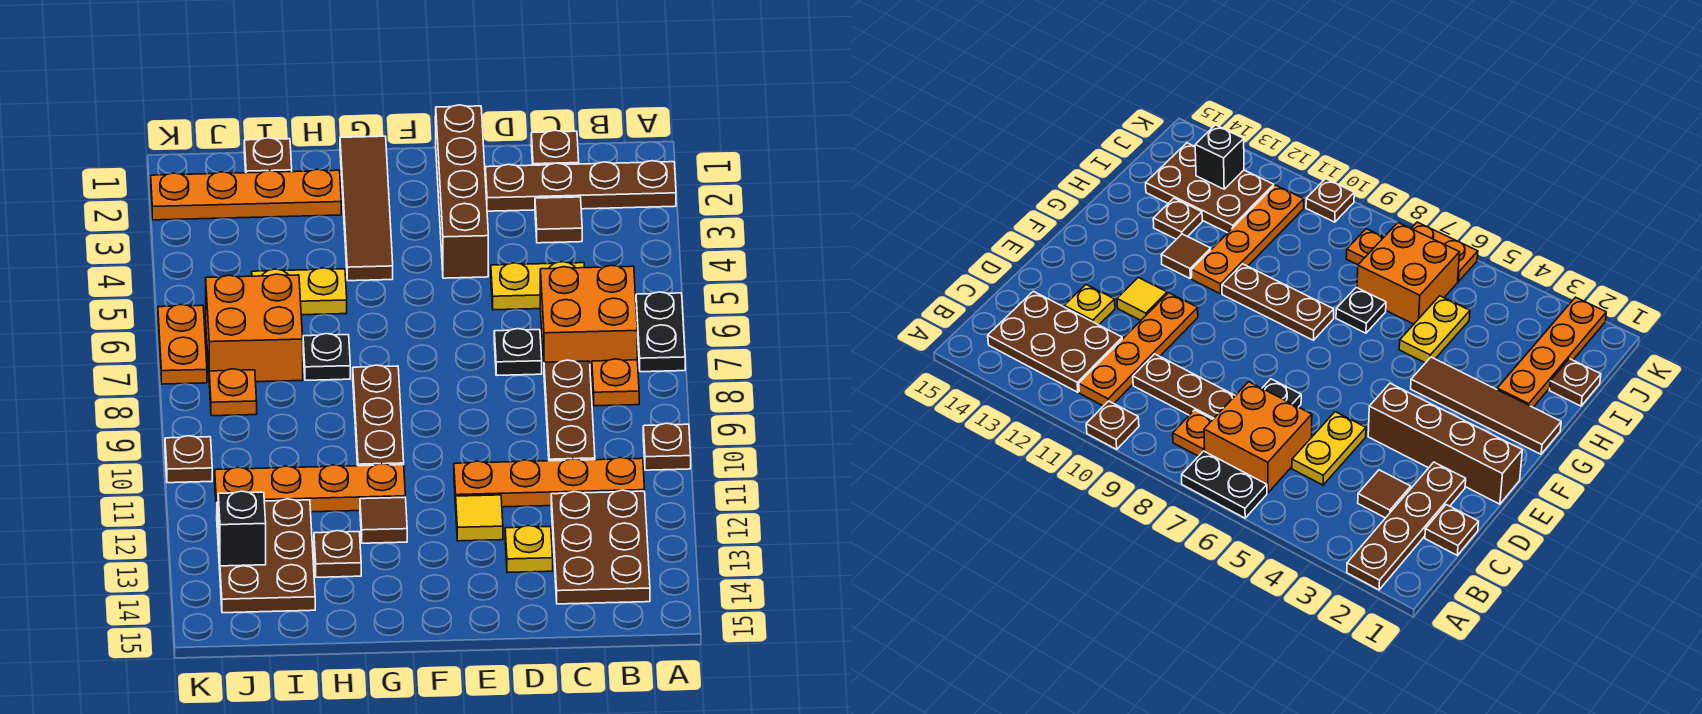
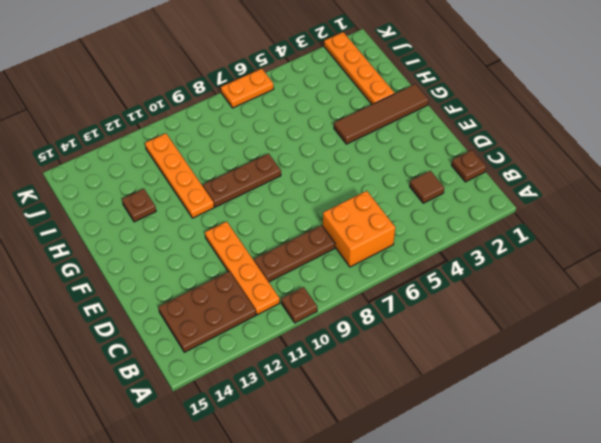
none -> brown 1x4 plate [485,161,676,211]
none -> black 1x2 plate [636,292,685,372]
none -> orange 1x1 plate [592,359,639,406]
none -> yellow 1x2 plate [491,262,584,310]

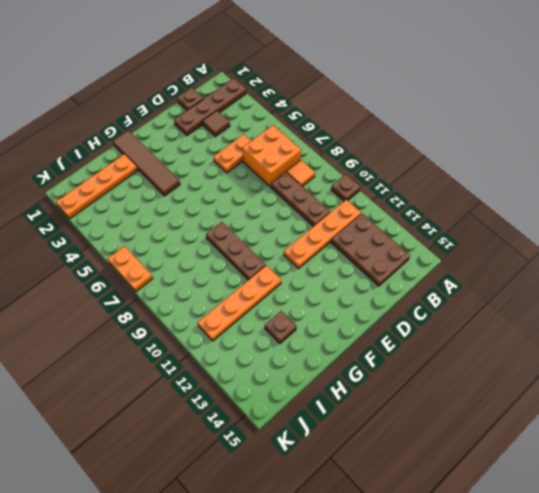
orange 1x1 tile [287,160,315,187] -> orange 1x1 plate [592,359,639,406]
orange 1x2 plate [213,134,251,173] -> yellow 1x2 plate [491,262,584,310]
none -> black 1x2 plate [636,292,685,372]
none -> black 1x1 plate [494,329,542,375]
none -> yellow 1x1 plate [505,526,553,573]
none -> brown 1x4 brick [436,105,488,278]

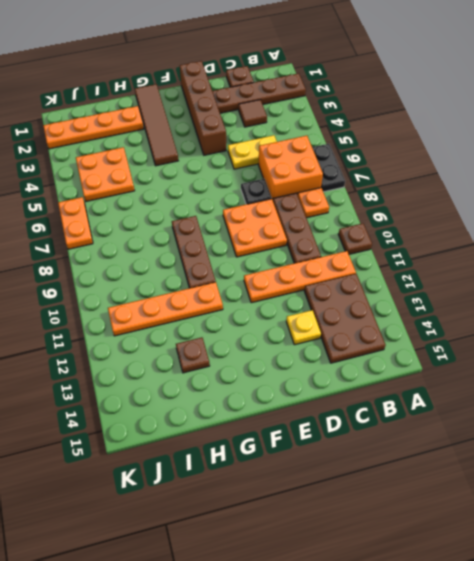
orange 2x2 plate [223,199,287,257] -> none
orange 2x2 plate [76,147,135,201] -> yellow 1x2 plate [252,268,347,315]
none -> yellow 1x1 tile [456,495,503,541]
none -> brown 1x1 tile [360,497,407,543]
none -> black 1x1 plate [303,334,350,380]
none -> brown 1x1 plate [244,138,292,173]

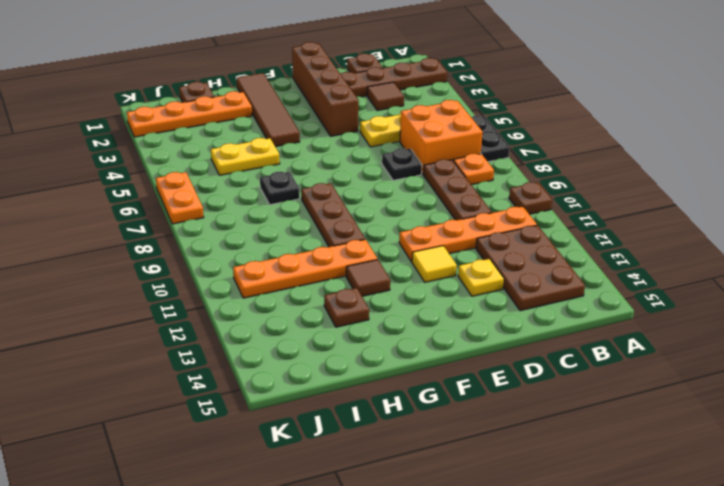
none -> orange 2x2 brick [206,274,303,382]
none -> brown 2x3 plate [217,499,315,613]
none -> orange 1x1 plate [209,369,257,416]
none -> brown 1x1 plate [165,436,212,483]

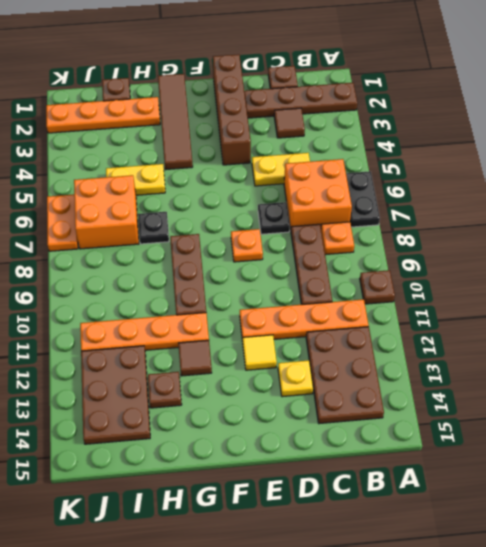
orange 1x1 plate [231,229,263,262] -> orange 1x1 plate moved to [209,369,257,416]
none -> brown 1x1 plate [165,436,212,483]
none -> black 1x1 brick [218,491,266,566]

